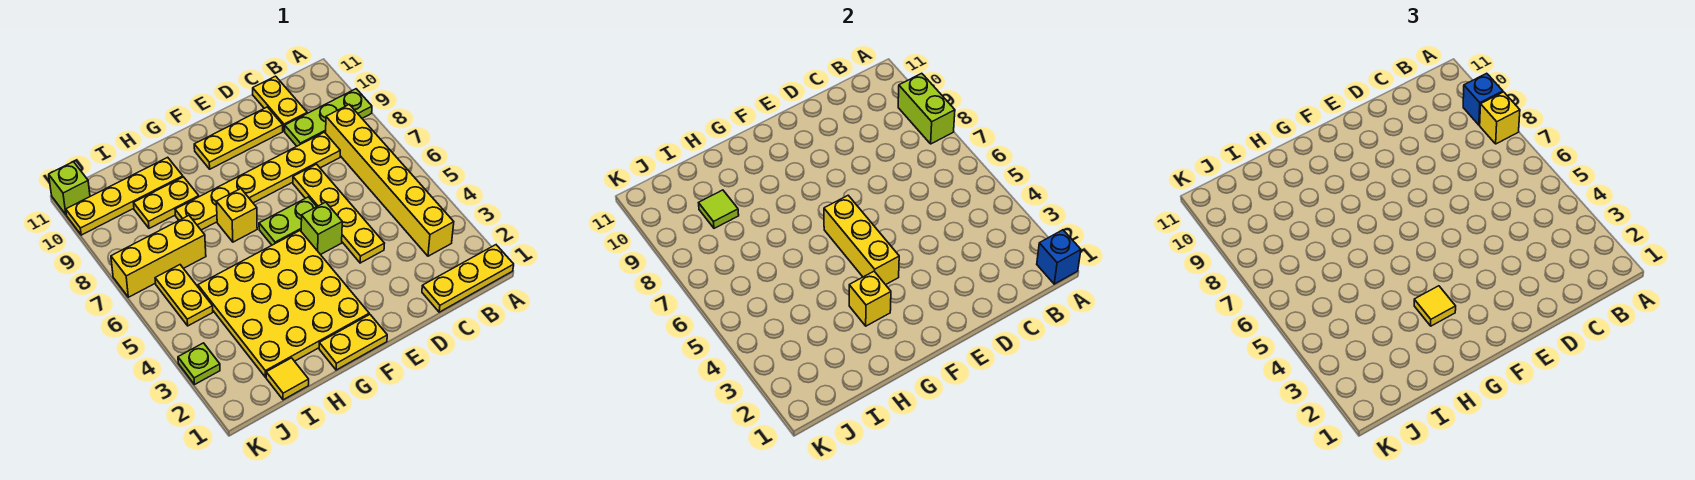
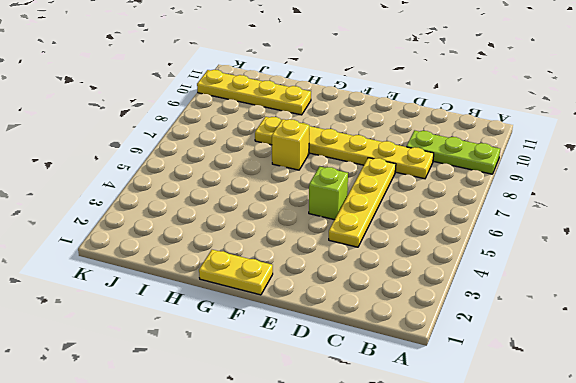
none -> yellow 1x3 plate [422,245,514,312]
none -> yellow 1x6 brick [326,104,454,256]
none -> yellow 1x2 plate [253,76,307,131]

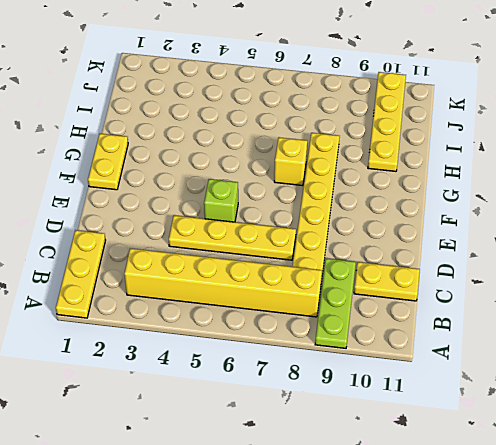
none -> yellow 1x3 plate [194,107,283,169]
none -> lime 1x2 plate [259,197,317,245]
none -> yellow 4x4 plate [198,231,369,377]

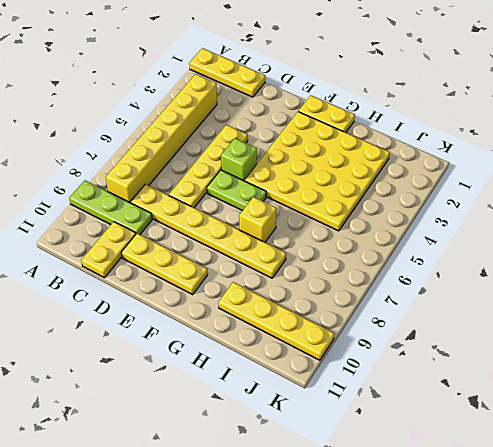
none -> yellow 1x2 plate [134,177,199,228]
none -> yellow 1x1 tile [266,358,309,400]
none -> yellow 1x3 brick [111,216,206,297]

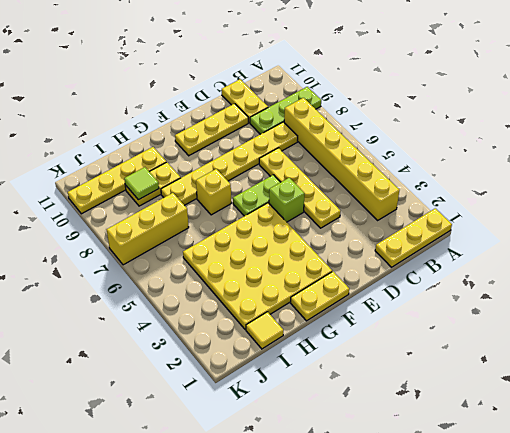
none -> yellow 1x2 plate [155,265,213,326]
none -> lime 1x1 plate [178,343,220,385]
none -> lime 1x1 brick [49,162,90,215]

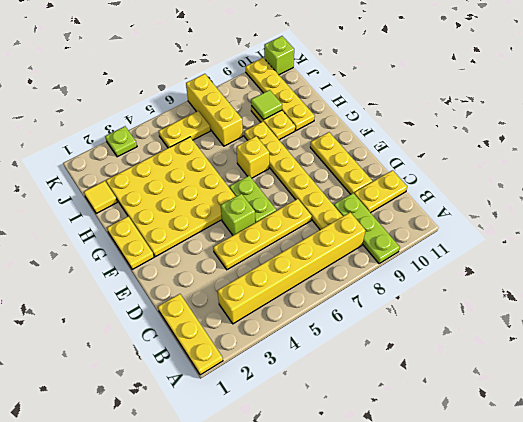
none -> blue 1x1 brick [1037,230,1081,284]
none -> lime 1x2 brick [898,73,955,144]
none -> yellow 1x3 brick [824,196,899,285]

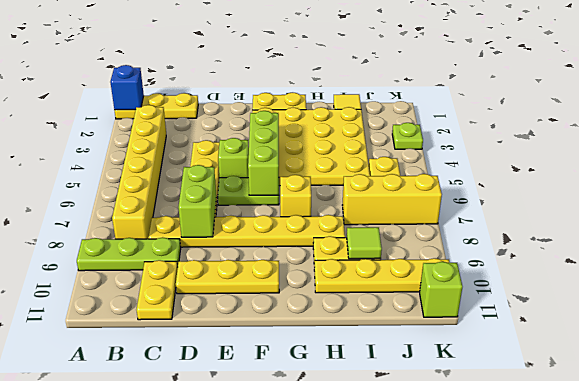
lime 1x2 brick [178,165,216,237] -> lime 1x2 brick moved to [898,73,955,144]
lime 1x3 brick [248,111,279,195] -> yellow 1x3 brick [824,196,899,285]
none -> yellow 1x1 brick [849,271,891,326]
none -> yellow 1x1 brick [1480,92,1520,144]
none -> blue 1x1 brick [1463,73,1503,125]

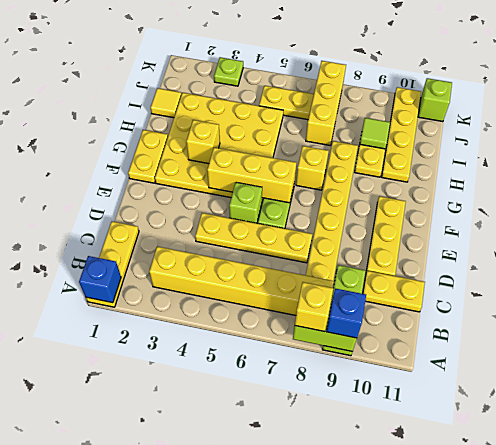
none -> yellow 1x1 tile [1414,286,1456,326]

